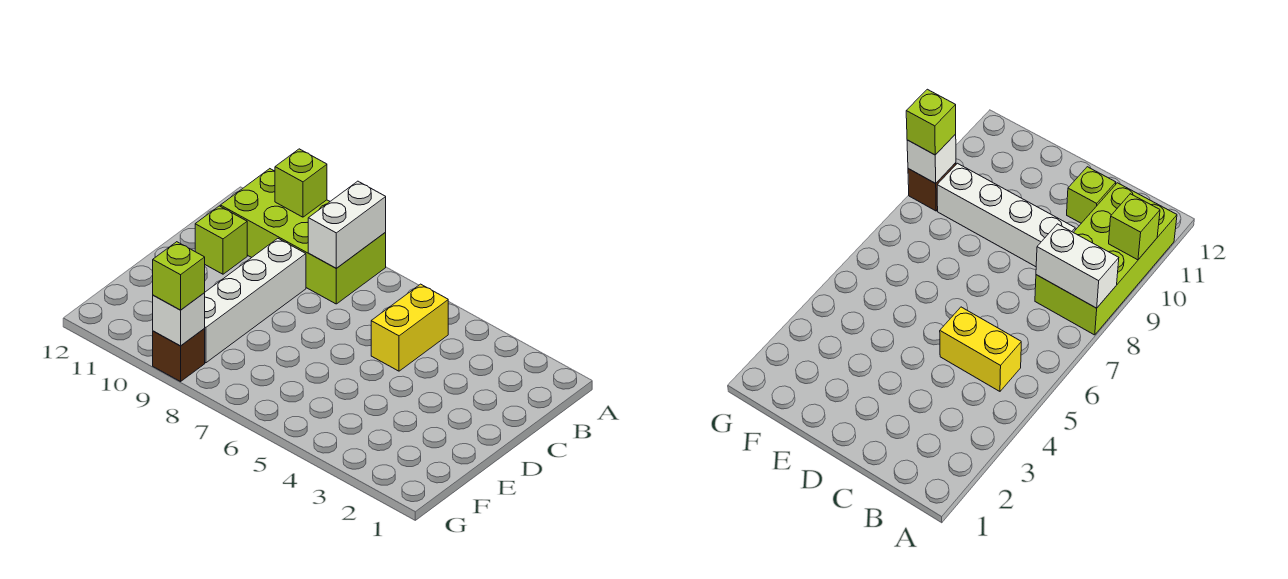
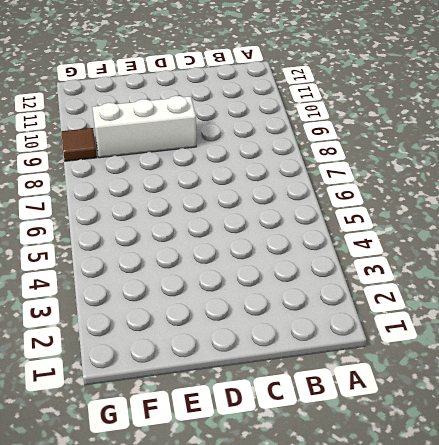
white 1x3 brick [92,96,196,158] -> white 1x4 brick [204,239,306,363]
brown 1x1 tile [61,128,97,161] -> brown 1x1 brick [153,329,205,382]
none -> lime 2x4 brick [220,169,386,304]
none -> yellow 1x2 brick [371,284,448,371]

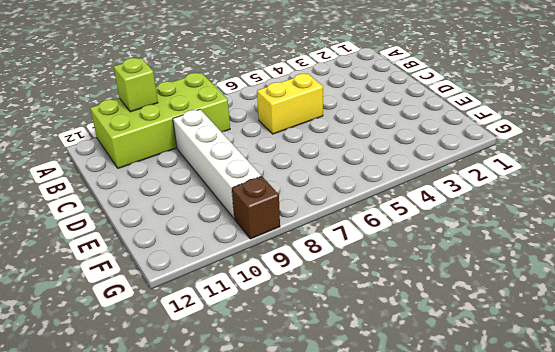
yellow 1x2 brick [257,73,323,134] -> yellow 1x2 brick turned to [371,284,448,371]
none -> lime 1x1 brick [195,206,247,274]
none -> white 1x2 brick [308,181,386,268]

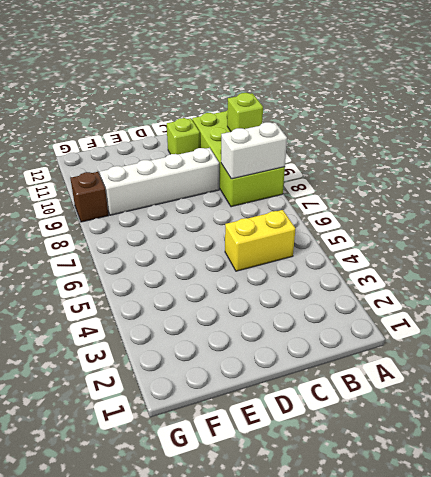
none -> white 1x1 brick [153,293,205,346]
none -> lime 1x1 brick [153,242,205,310]

